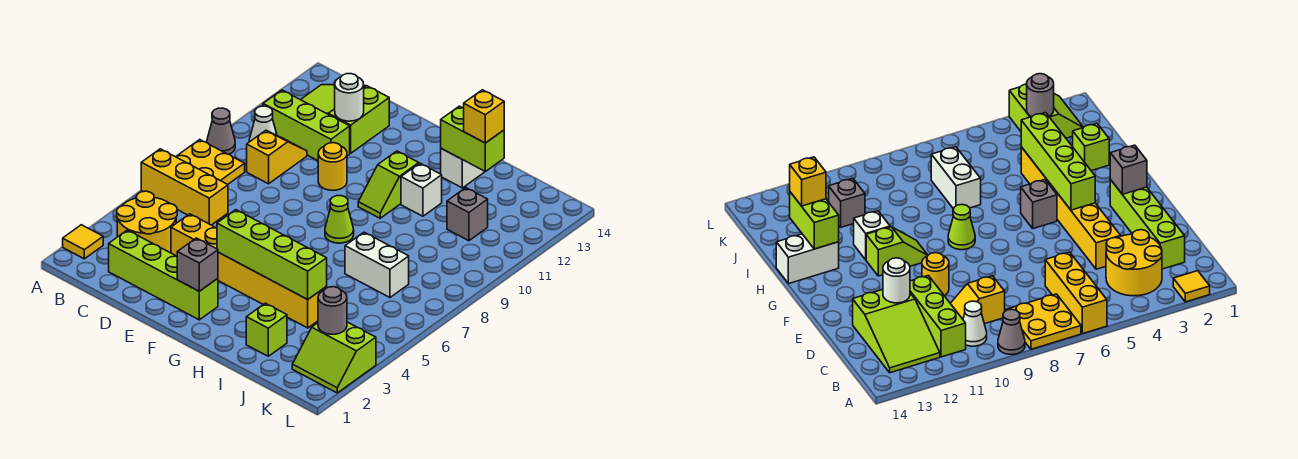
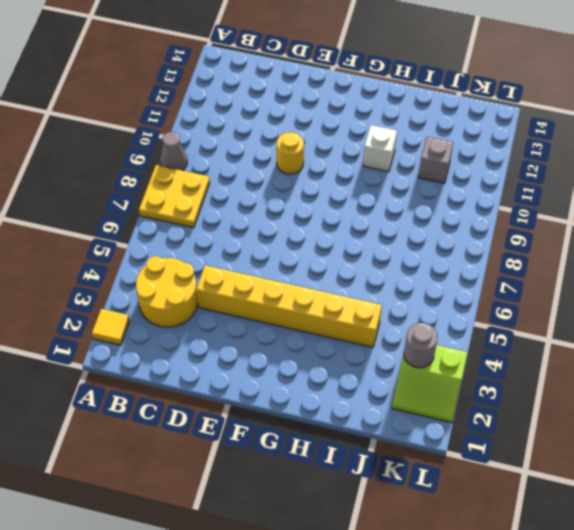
none -> yellow 1x3 brick [141,149,228,225]
none -> white 1x1 cone [249,106,277,142]
none -> lime 1x3 brick [263,90,350,161]

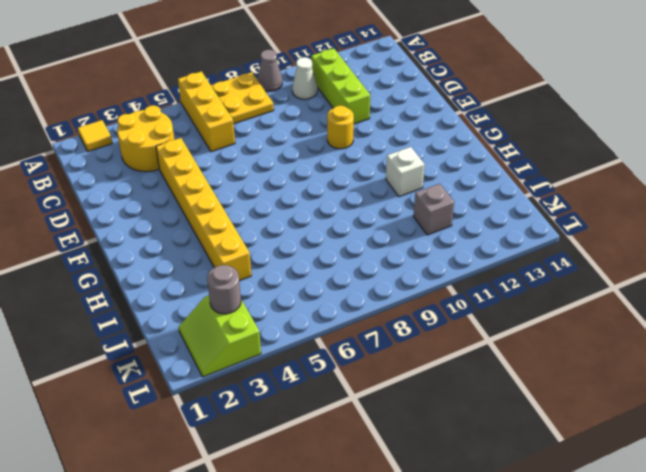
none -> lime 2x3 slope [301,85,389,153]
none -> lime 1x4 brick [109,230,218,320]
none -> yellow 1x2 slope [247,130,307,184]

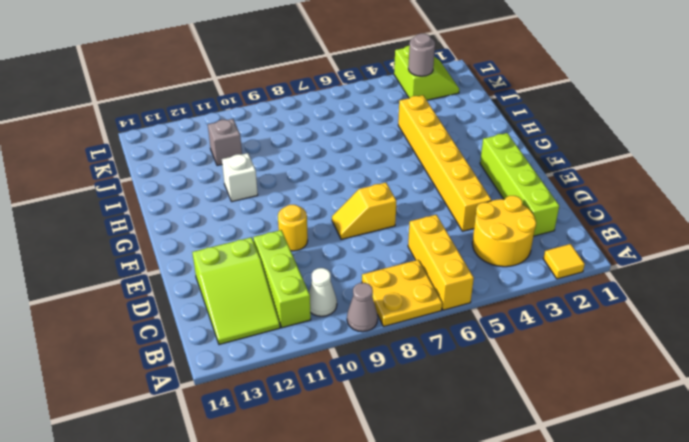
yellow 1x2 slope [332,183,396,239] -> yellow 1x2 slope moved to [247,130,307,184]
none -> grey 1x1 brick [1021,180,1057,229]
none -> lime 1x1 cone [325,196,354,243]
none -> lime 1x2 slope [358,151,419,218]

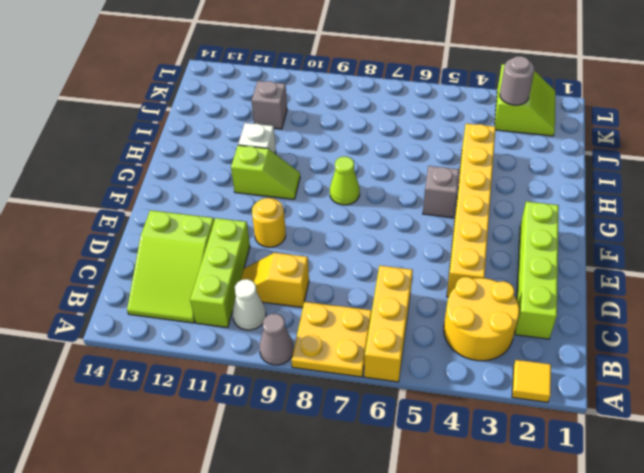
none -> white 1x2 brick [441,149,485,188]
none -> lime 1x1 brick [246,303,287,356]
none -> white 1x2 brick [345,232,409,297]

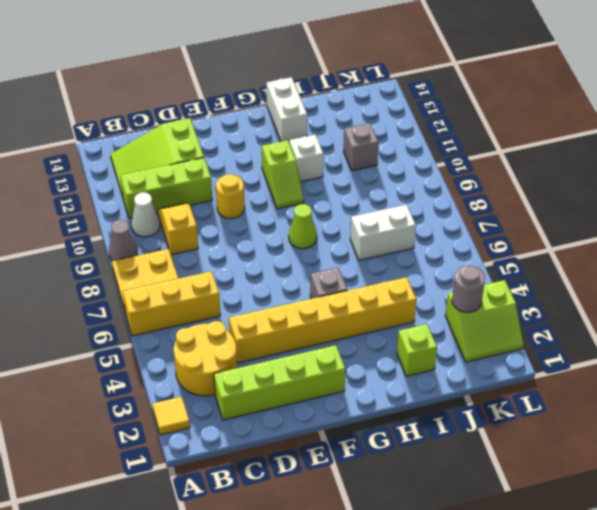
none -> white 1x1 round brick [335,74,364,121]
none -> grey 1x1 brick [177,238,218,291]
none -> lime 1x4 brick [217,210,327,299]

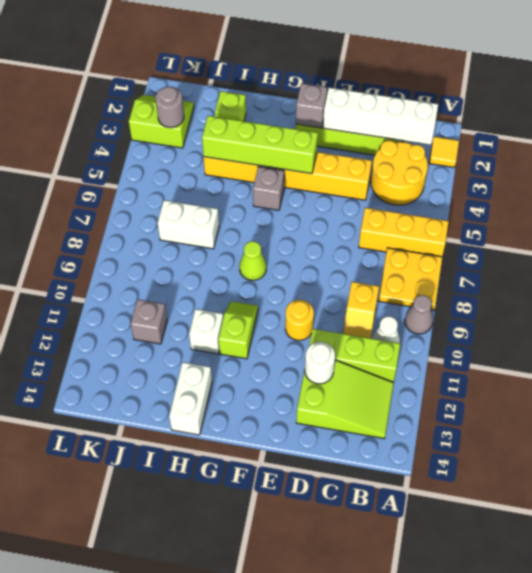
white 1x4 brick [323,88,438,145] -> none
none -> lime 1x2 brick [441,106,504,171]
none -> yellow 1x1 brick [464,90,504,143]

